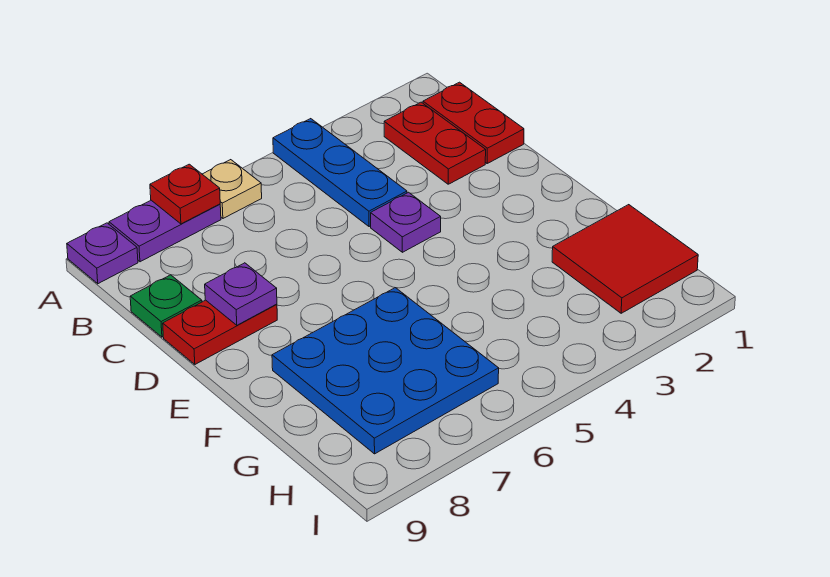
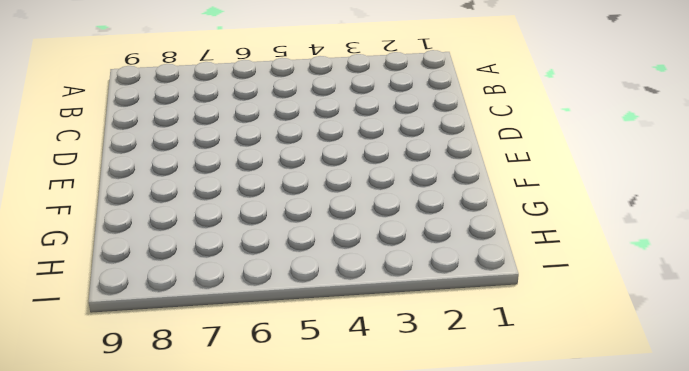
none -> blue 1x3 plate [273,119,407,227]
none -> tan 1x1 plate [202,160,262,218]
none -> purple 1x2 plate [109,200,221,262]

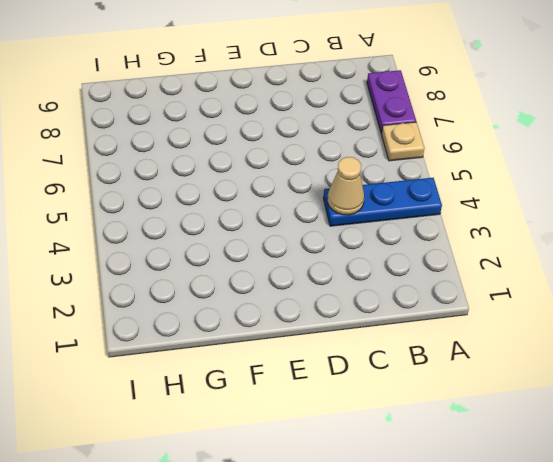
tan 1x1 cone [327,157,364,215] -> none
none -> purple 1x1 plate [67,223,138,284]
none -> red 1x2 plate [423,82,524,163]
none -> red 1x2 plate [384,102,486,184]

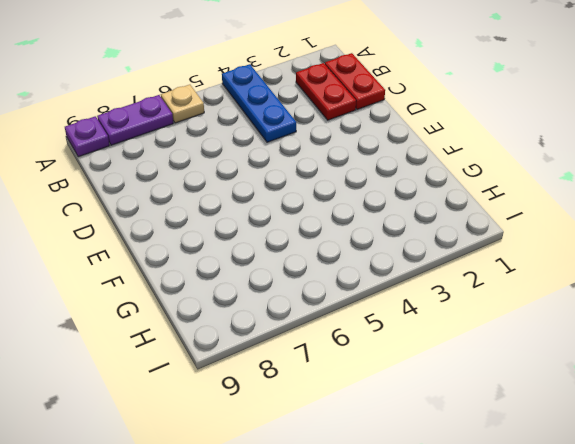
none -> green 1x1 plate [130,275,202,337]
none -> purple 1x1 plate [371,192,441,252]
none -> red 1x2 plate [163,300,277,364]

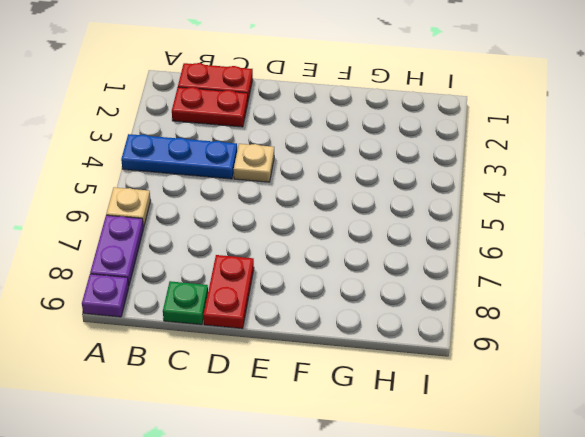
tan 1x1 plate [234,144,274,182] -> purple 1x1 plate [371,192,441,252]
none -> blue 3x3 plate [272,288,499,454]
none -> red 2x2 tile [552,205,698,313]
none -> red 1x1 plate [150,164,220,224]

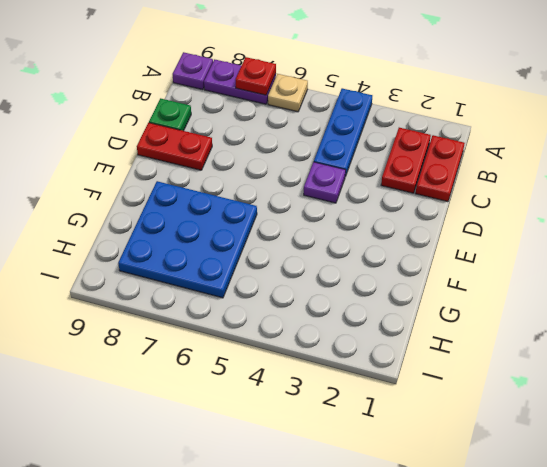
none -> red 2x2 tile [552,205,698,313]
none -> purple 1x1 plate [205,263,277,325]

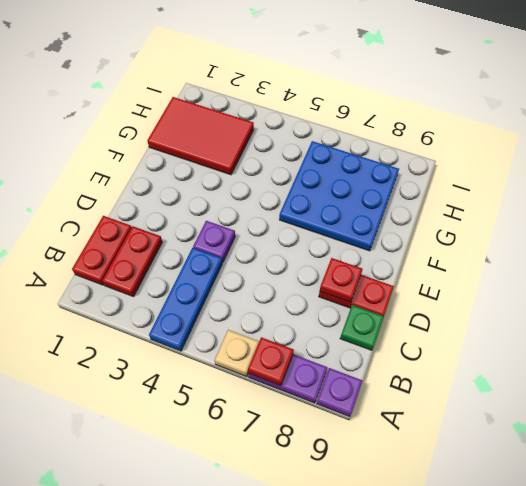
red 1x1 plate [320,258,363,302] -> purple 1x1 plate [205,263,277,325]
red 2x3 tile [147,97,254,175] -> red 2x2 tile [552,205,698,313]

